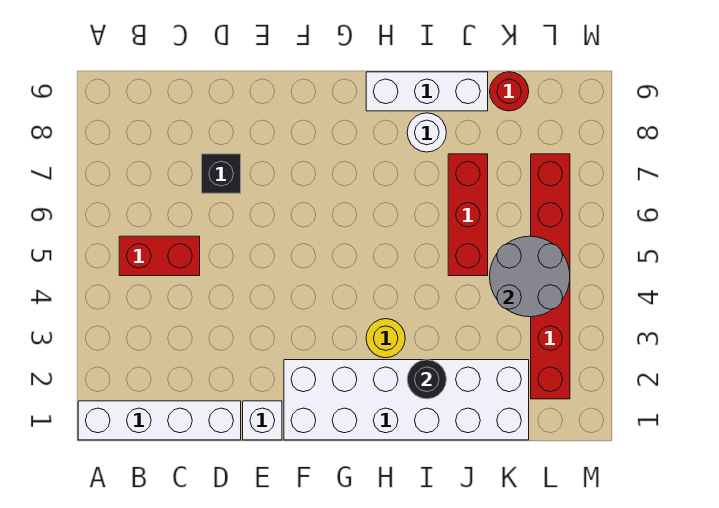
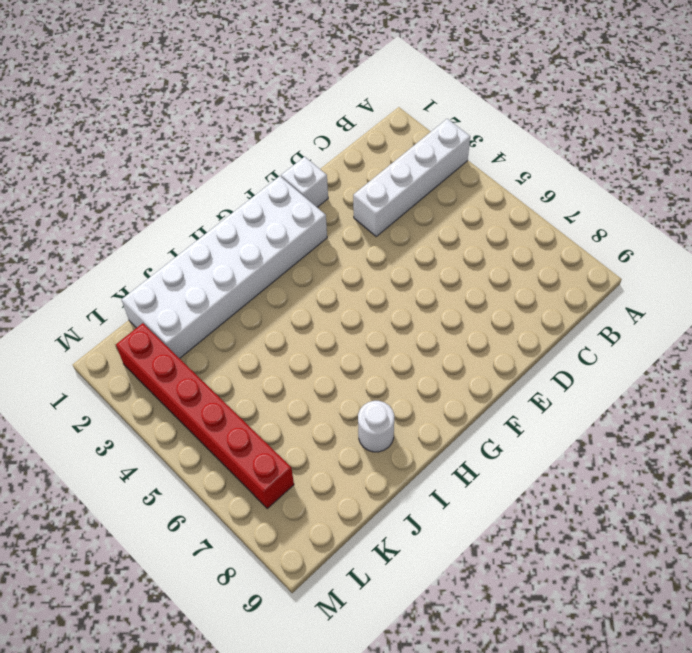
white 1x4 brick [353,119,470,236] -> white 1x4 brick moved to [78,401,241,440]
none -> red 1x2 brick [119,236,200,276]
none -> black 1x1 brick [202,154,241,193]
none -> yellow 1x1 round brick [366,319,405,358]

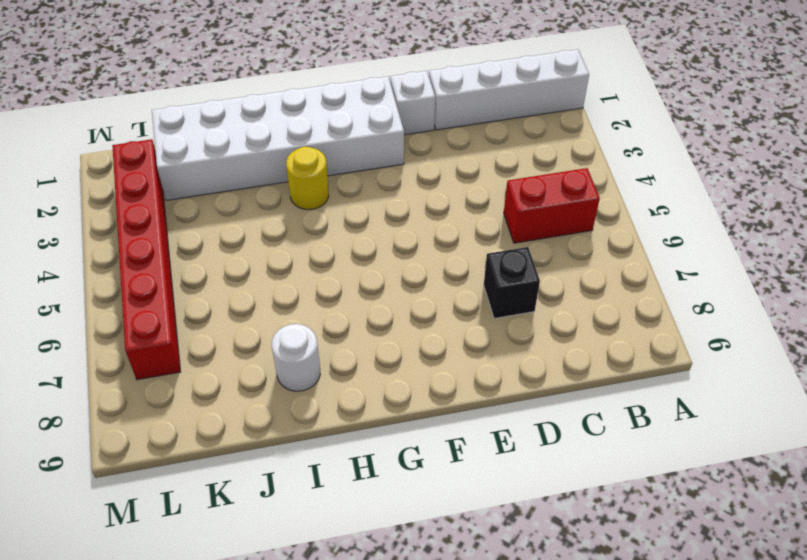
none -> white 1x3 brick [366,72,488,111]
none -> red 1x3 brick [448,154,488,276]
none -> red 1x1 round brick [490,72,529,111]

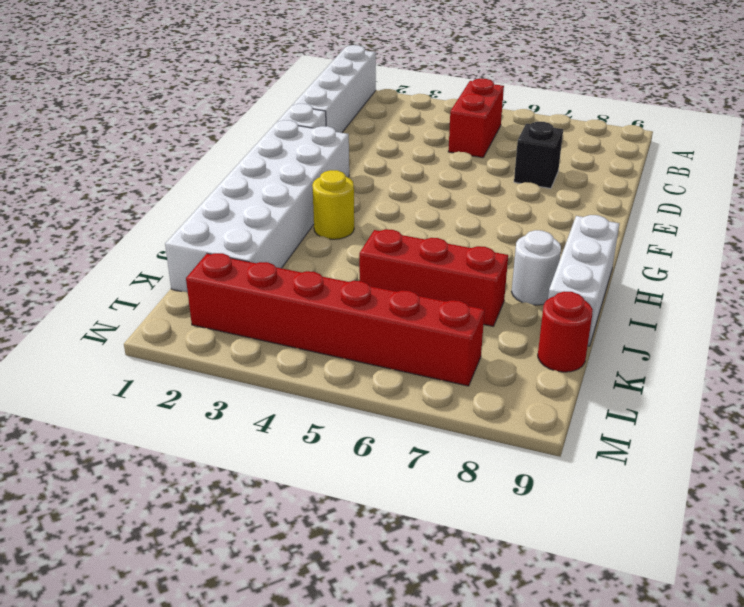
none -> black 1x1 round brick [407,360,446,399]
none -> grey 2x2 round brick [490,236,570,317]

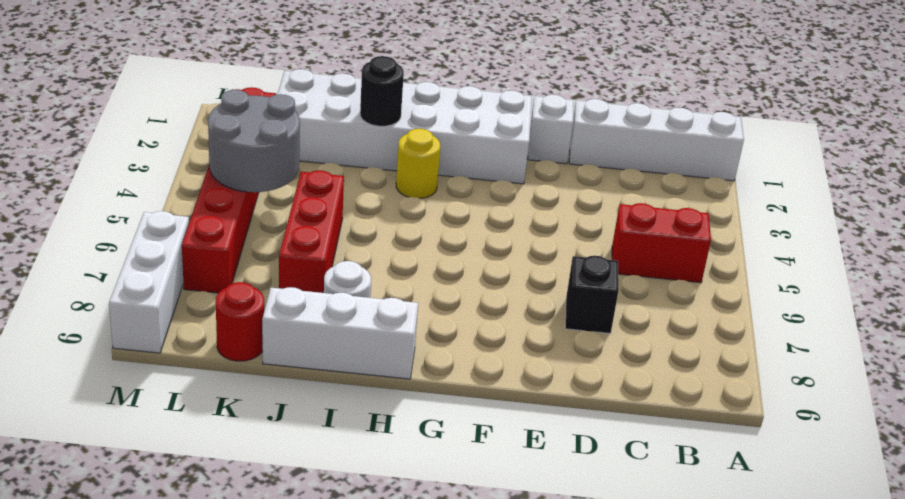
white 1x3 brick [109,211,189,353] -> none

